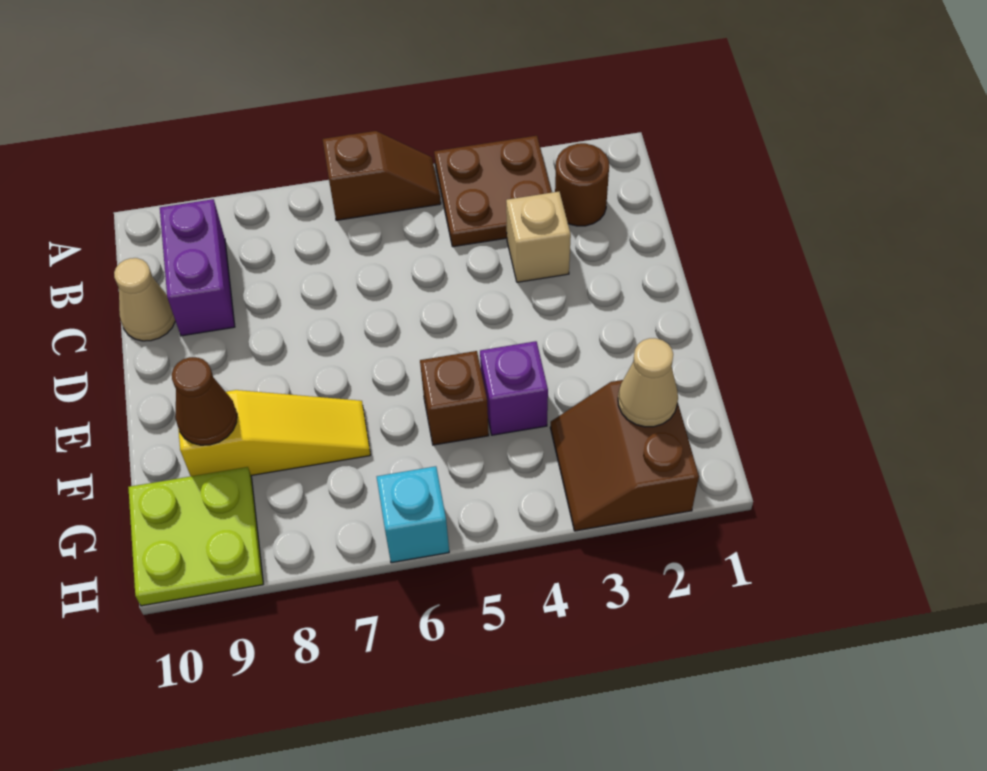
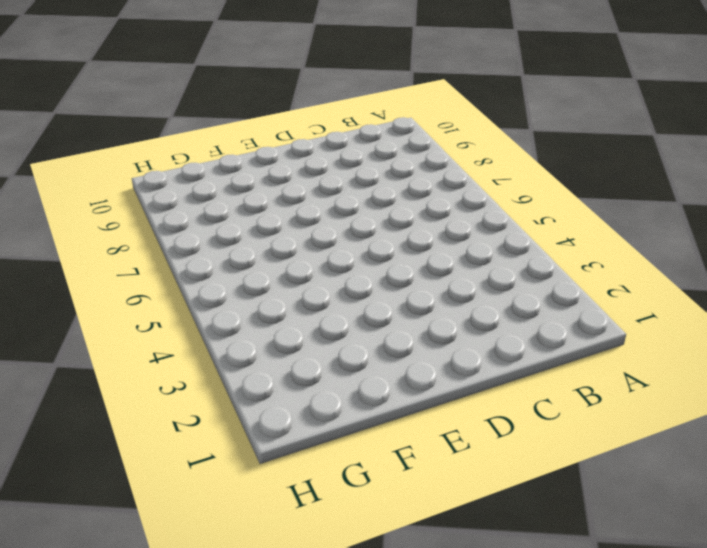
none -> brown 2x2 plate [434,136,552,247]
none -> brown 1x2 slope [323,131,441,220]
none -> brown 1x1 round brick [555,143,609,226]

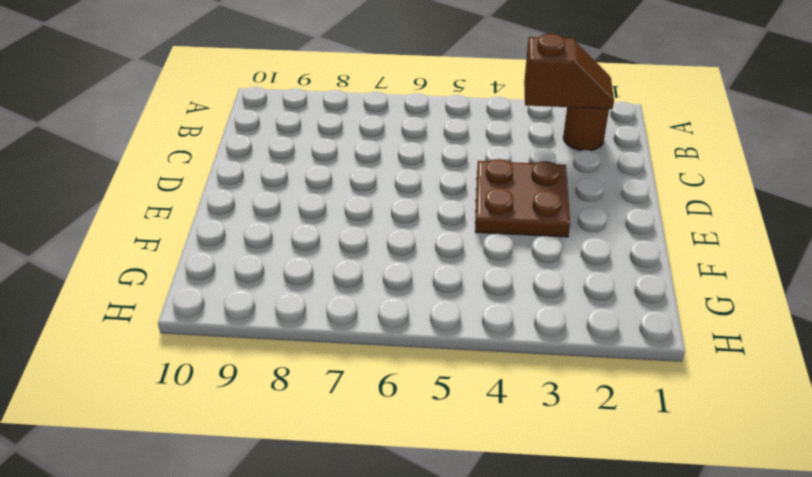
brown 1x2 slope [524,34,614,109] -> brown 1x2 slope moved to [323,131,441,220]
brown 2x2 plate [475,159,570,237] -> brown 2x2 plate moved to [434,136,552,247]
none -> purple 1x2 brick [160,199,235,336]
none -> tan 1x1 brick [506,192,571,282]
none -> tan 1x1 cone [114,258,175,341]

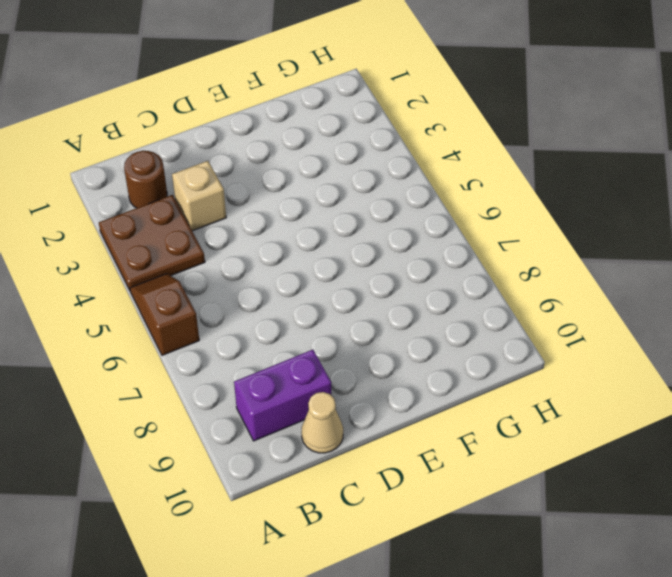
none -> purple 1x1 brick [480,341,548,435]
none -> brown 1x1 brick [420,351,489,445]
none -> yellow 1x3 slope [178,390,371,476]

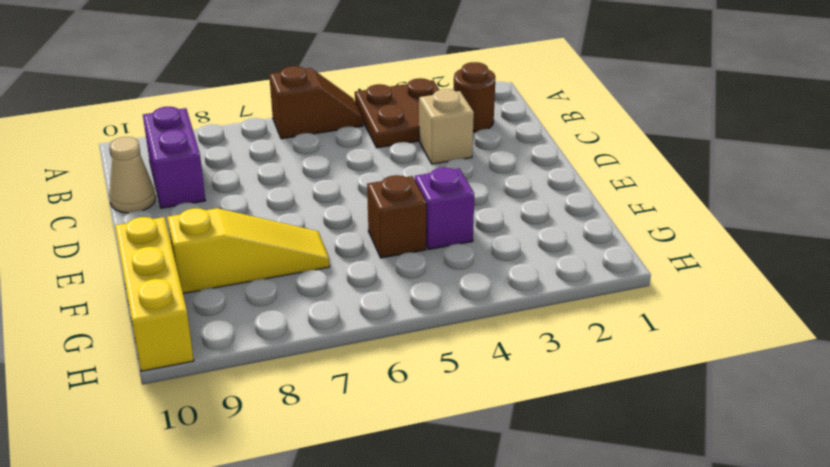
yellow 1x3 brick [115,217,194,371] -> lime 2x2 plate [128,467,263,606]
none -> brown 2x2 slope [550,380,699,531]
none -> cyan 1x1 brick [377,466,449,563]
none -> brown 1x1 cone [172,357,237,445]

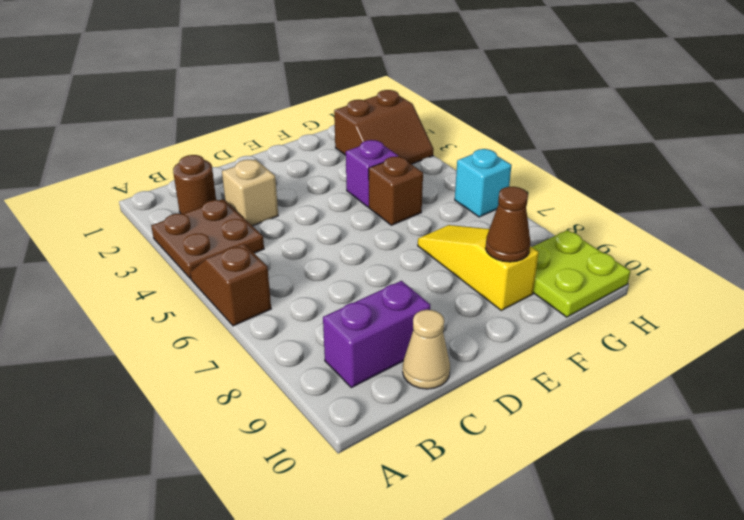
none -> tan 1x1 cone [618,338,678,427]

